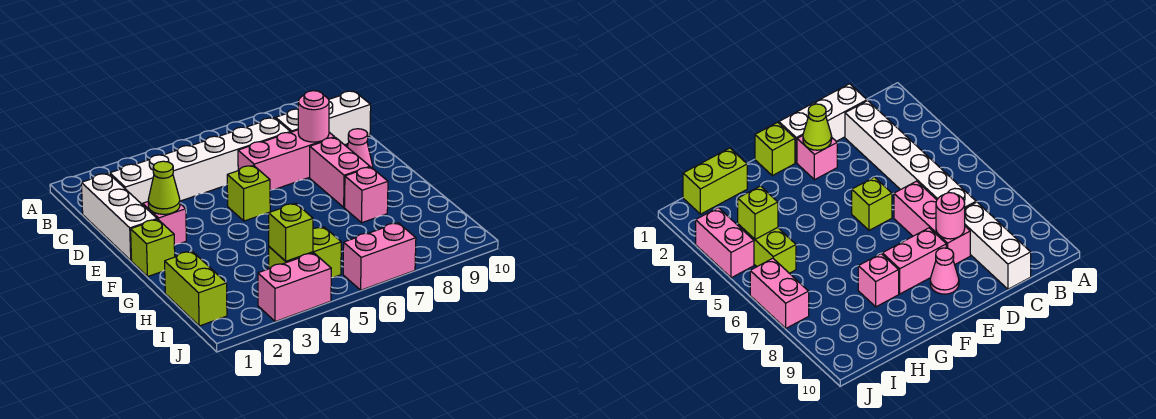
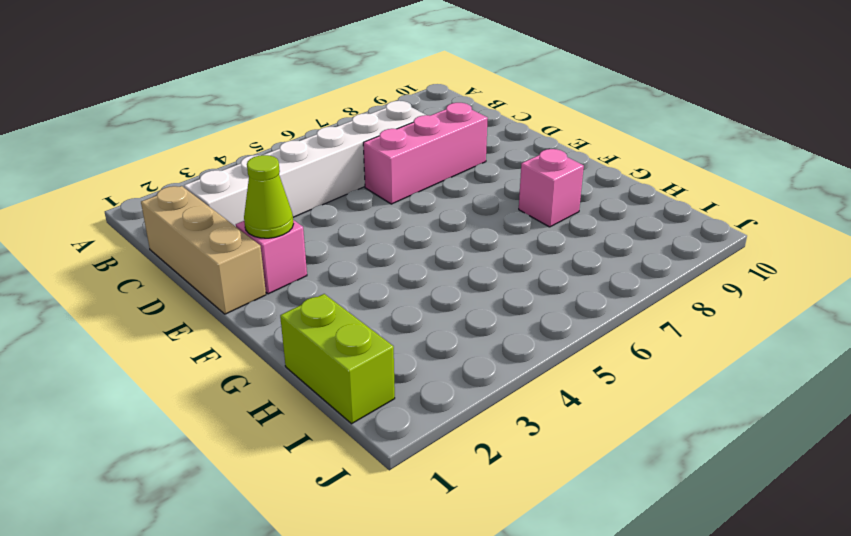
tan 1x3 brick [141,186,266,314] -> white 1x3 brick [81,173,157,260]
none -> white 1x3 brick [276,91,371,145]
none -> lime 1x1 brick [227,166,270,221]
none -> pink 1x2 brick [310,138,370,207]

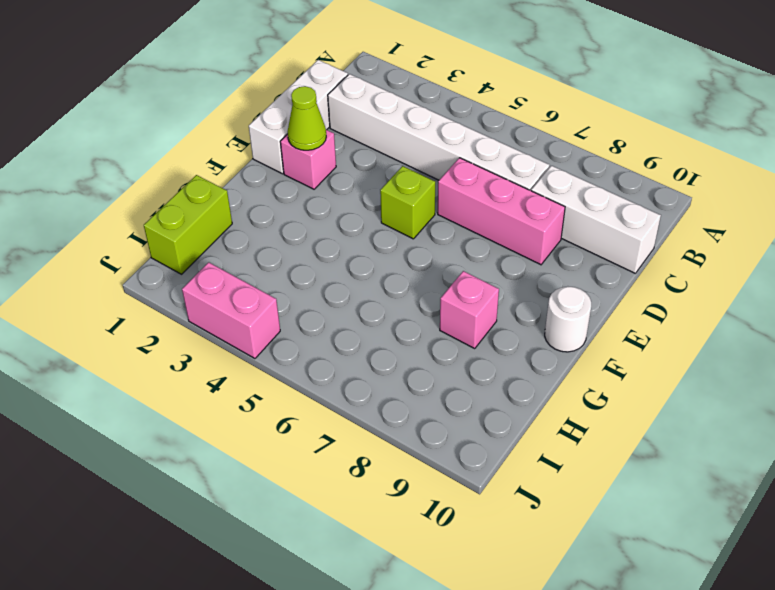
white 1x1 round brick [545,286,591,352] -> none
none -> pink 1x2 brick [310,138,370,207]
none -> pink 1x1 cone [347,129,373,168]
none -> lime 1x1 brick [131,219,175,276]

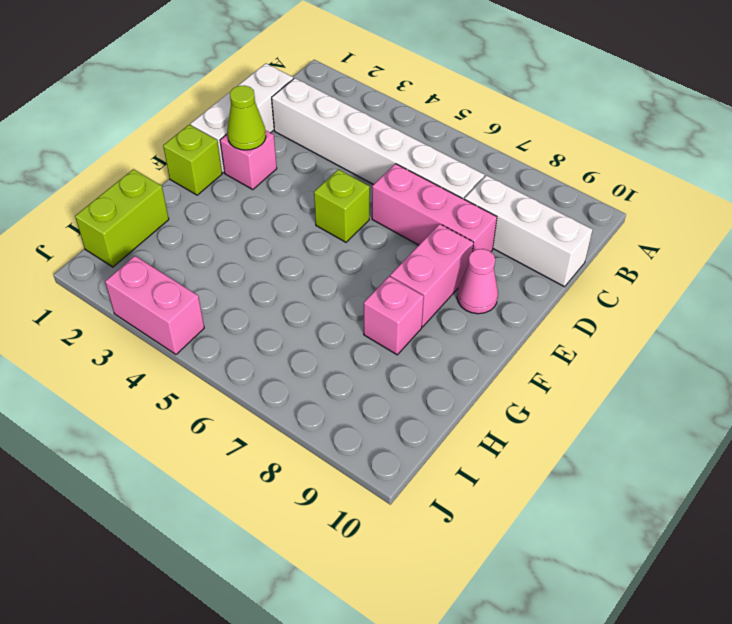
none -> lime 1x2 brick [269,227,341,278]
none -> pink 1x2 brick [343,223,416,290]
none -> pink 1x1 round brick [298,91,329,142]

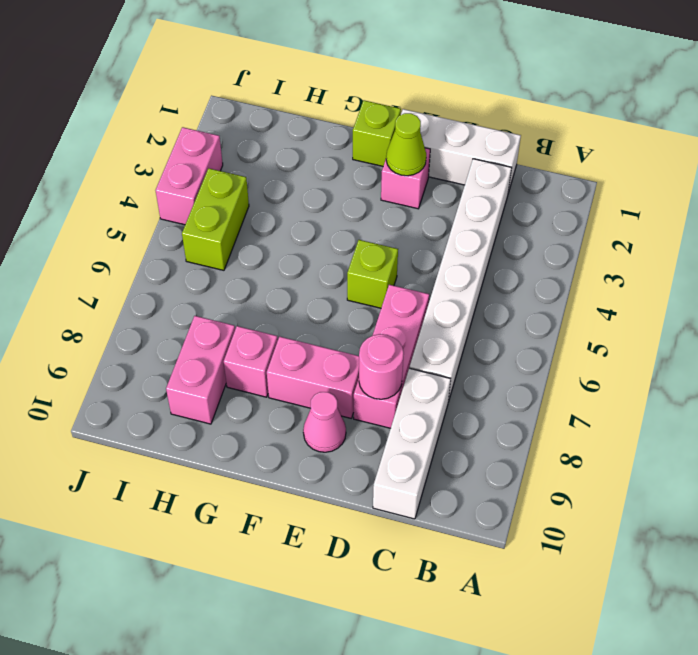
pink 1x2 brick [166,316,235,424] -> pink 1x2 brick moved to [343,223,416,290]
none -> lime 1x2 brick [165,251,227,326]
none -> lime 1x1 brick [269,203,313,261]

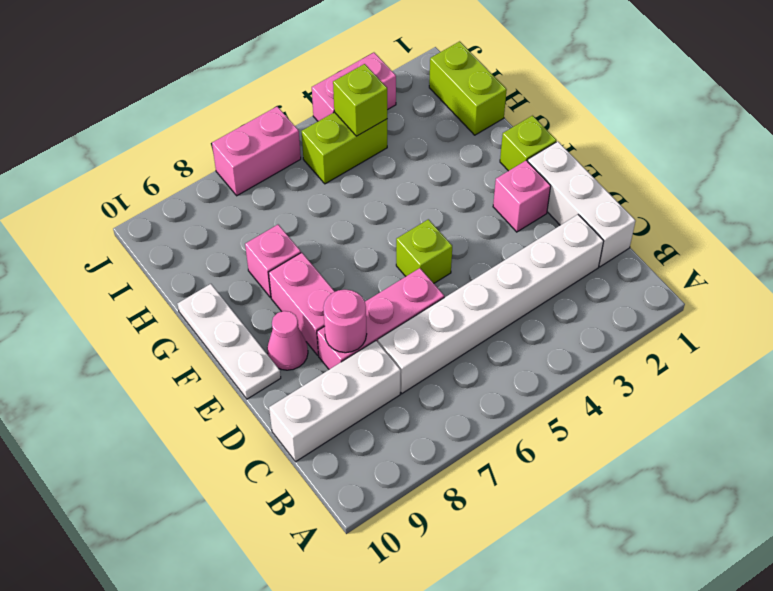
white 1x3 plate [177,284,281,399] -> none
none -> lime 1x1 cone [148,161,180,214]

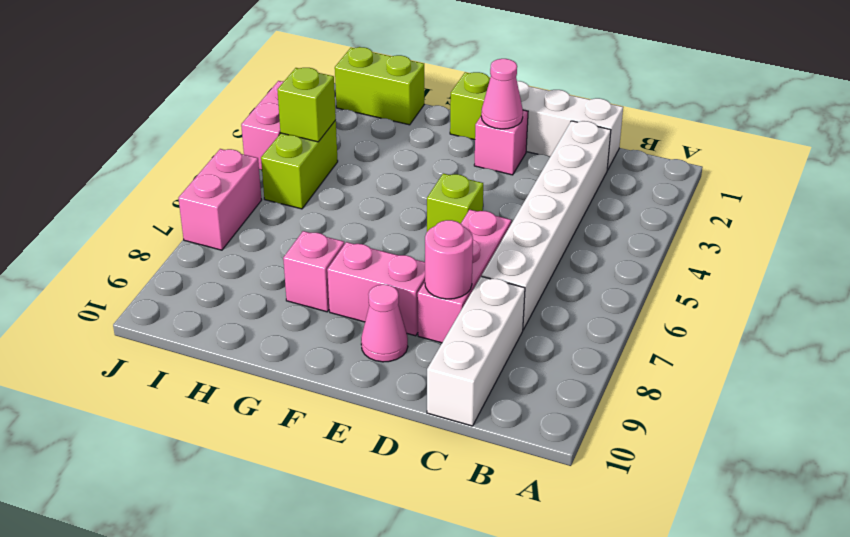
pink 1x1 cone [481,59,523,129] -> lime 1x1 cone [148,161,180,214]

